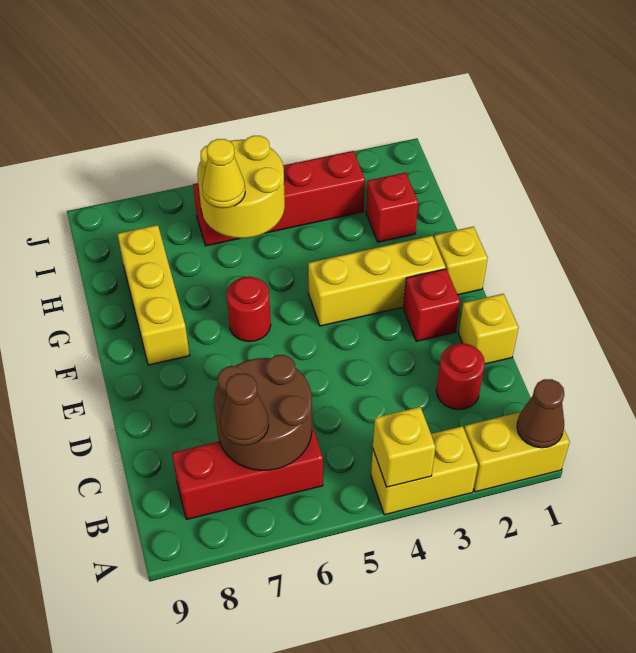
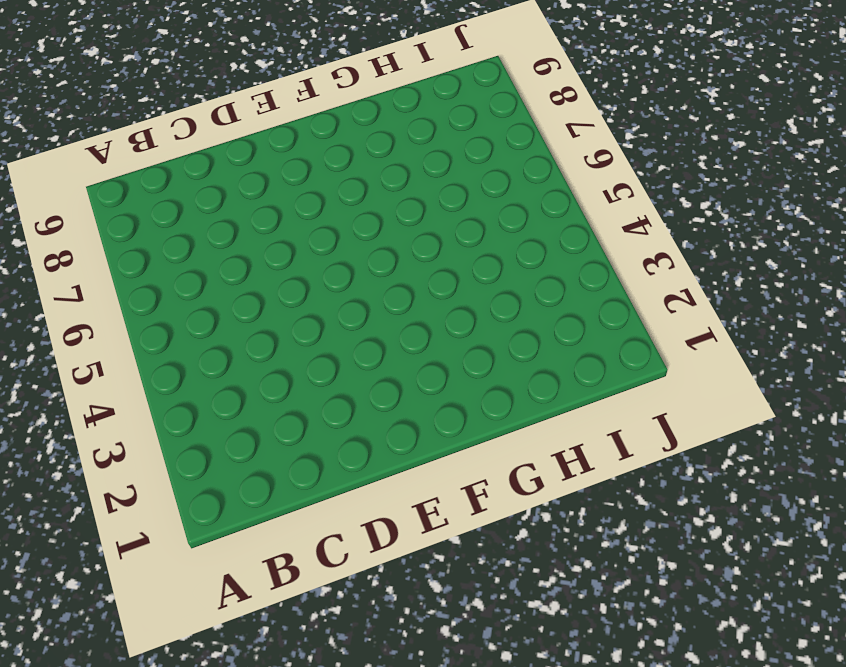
none -> yellow 1x2 brick [464,412,570,492]
none -> yellow 1x2 brick [371,426,478,515]
none -> red 1x3 brick [172,425,323,519]

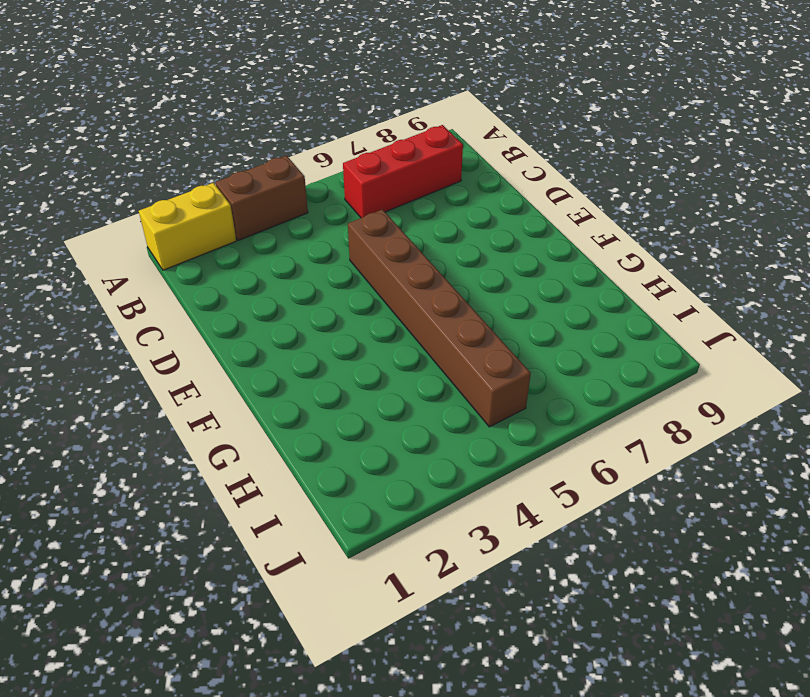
brown 1x2 brick [216,156,308,240] -> yellow 1x2 brick [371,426,478,515]
brown 1x6 brick [348,209,531,427] -> red 1x4 brick [193,151,365,246]
none -> red 1x1 round brick [436,343,485,410]
none -> yellow 1x1 brick [459,294,519,364]
none -> red 1x1 brick [404,269,460,341]

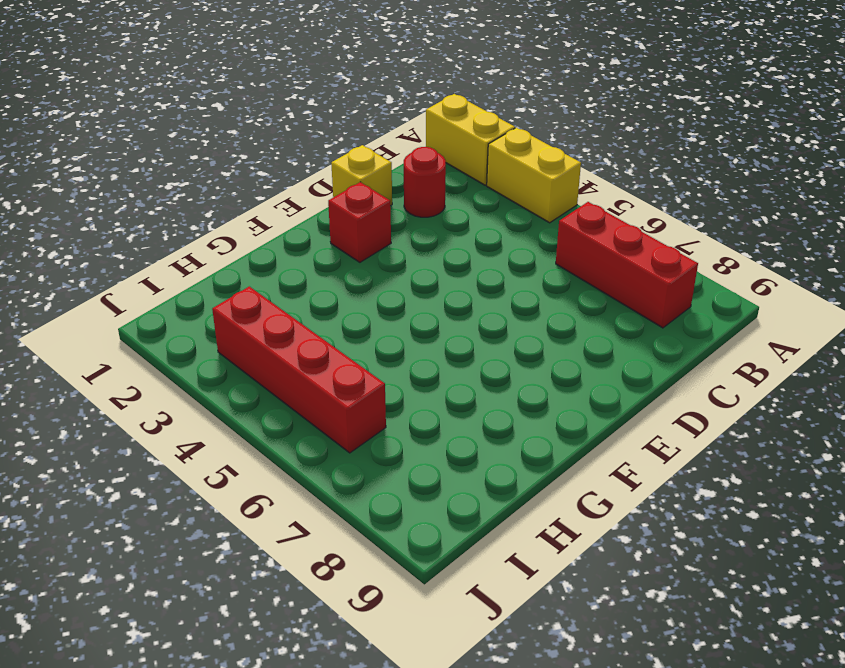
none -> yellow 1x1 brick [434,227,488,295]
none -> yellow 1x3 brick [308,236,446,326]
none -> red 1x1 round brick [227,277,271,342]

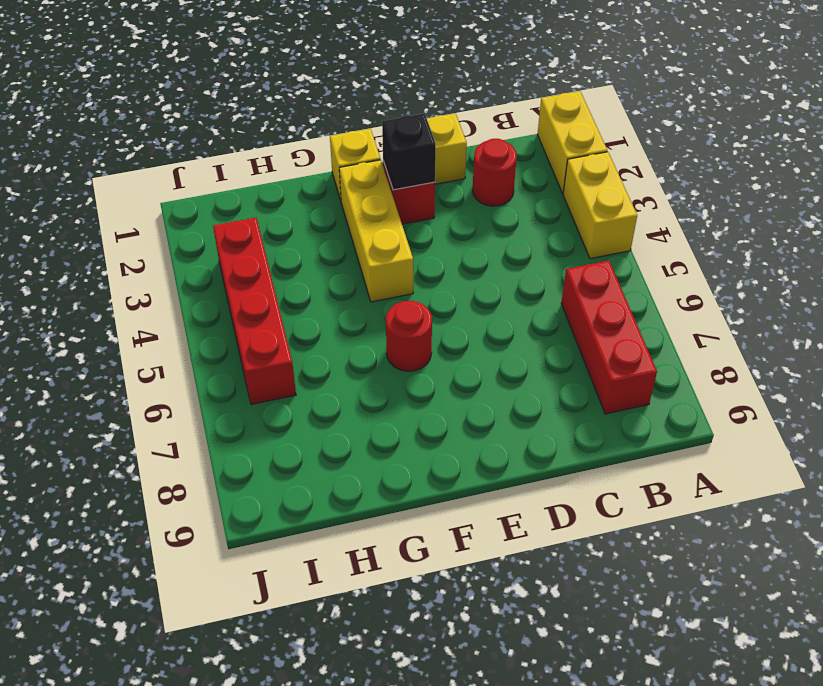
black 1x1 brick [382,113,436,190] -> none
none -> yellow 1x3 brick [118,225,190,365]
none -> red 1x1 brick [366,173,418,242]
none -> brown 1x1 cone [517,379,564,448]

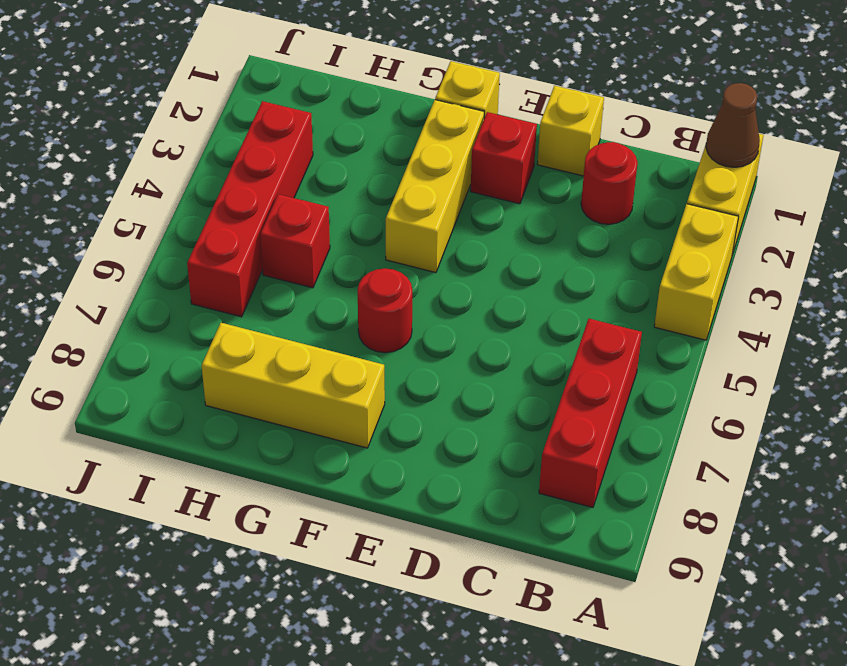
red 1x1 brick [260,194,330,288] -> red 1x1 brick moved to [366,173,418,242]
none -> yellow 1x1 brick [373,407,436,487]
none -> brown 2x2 round brick [214,355,312,470]
none -> yellow 2x2 round brick [197,136,285,238]

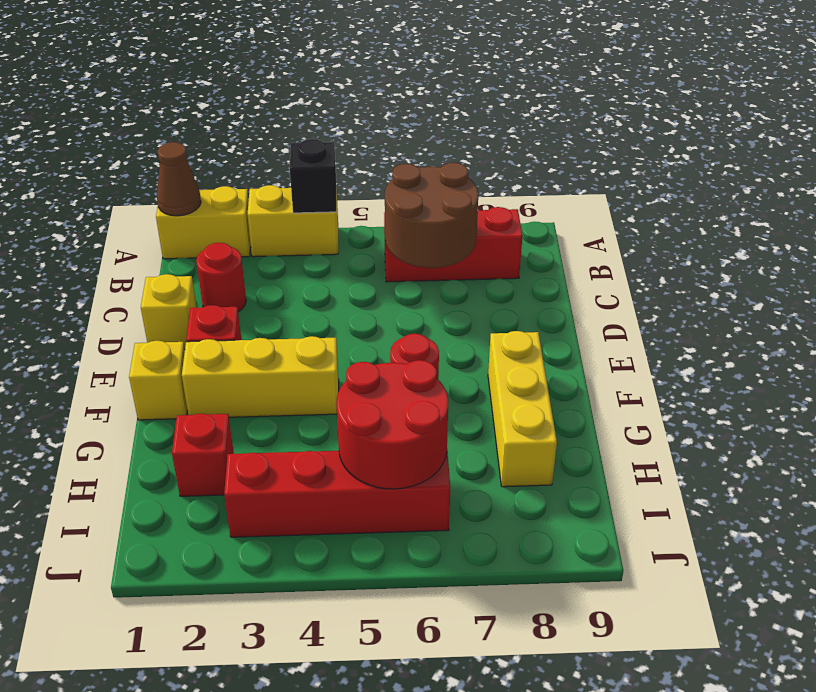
black 1x1 brick [290,139,336,213] -> yellow 1x1 brick [373,407,436,487]
red 2x2 round brick [336,360,448,489] -> yellow 2x2 round brick [197,136,285,238]
none -> brown 1x1 cone [220,373,269,446]
none -> yellow 1x1 cone [202,139,245,208]

